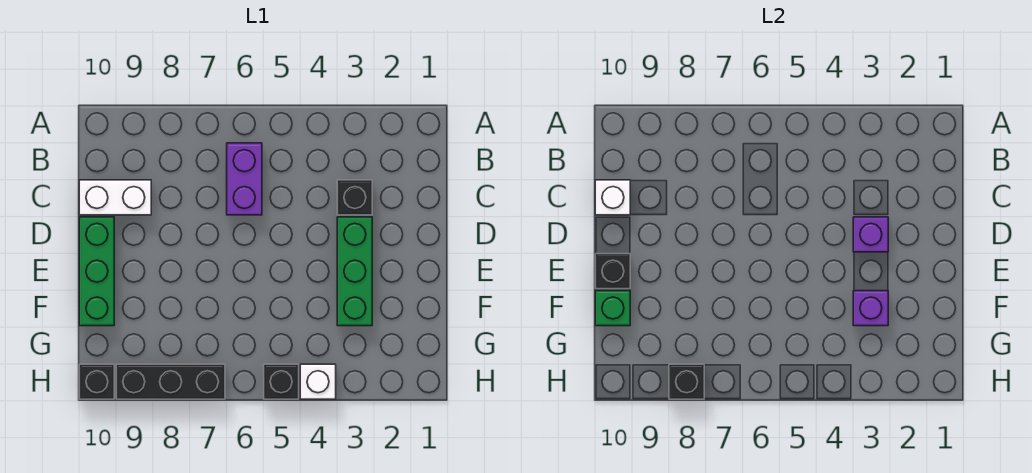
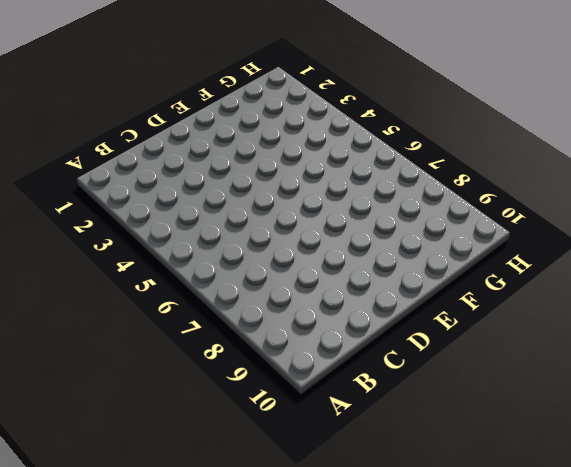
none -> purple 1x2 brick [227,143,262,215]
none -> black 1x1 brick [337,180,372,215]
none -> white 1x2 brick [79,180,151,215]

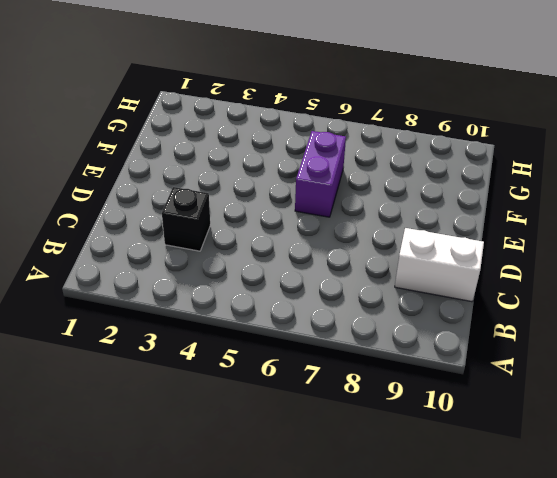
purple 1x2 brick [295,131,346,217] -> purple 1x2 brick moved to [227,143,262,215]
none -> green 1x3 brick [337,217,372,326]
none -> green 1x3 brick [79,217,114,326]
none -> white 1x1 brick [300,364,336,399]

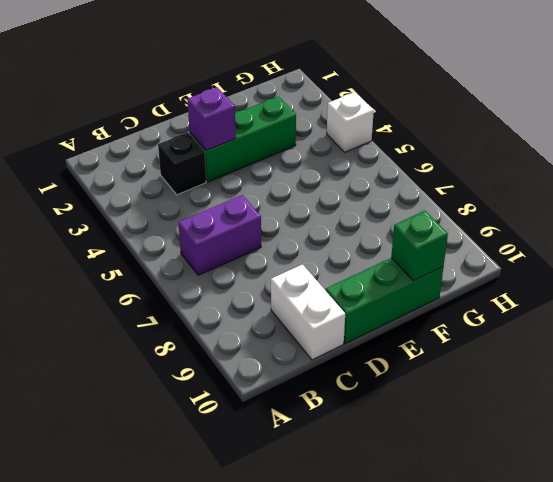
none -> black 1x1 brick [264,364,299,399]
none -> black 1x3 brick [116,364,225,399]
none -> black 1x1 brick [79,364,114,399]

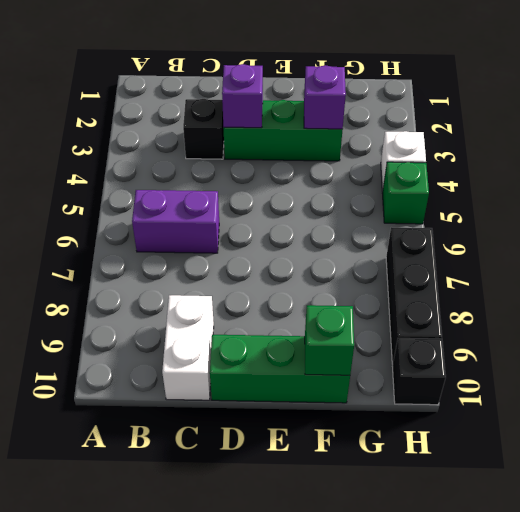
green 1x1 brick [382,162,429,224] -> black 1x1 brick [264,364,299,399]
none -> white 1x1 brick [595,180,630,215]
none -> black 1x1 brick [595,254,630,289]
none -> black 1x1 brick [669,364,704,399]

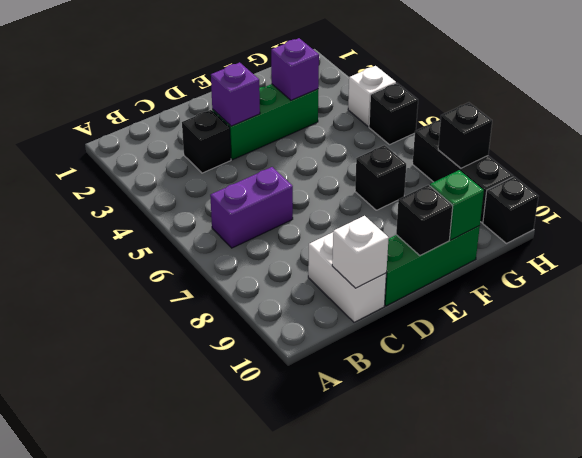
black 1x1 brick [355,145,406,210] -> none

